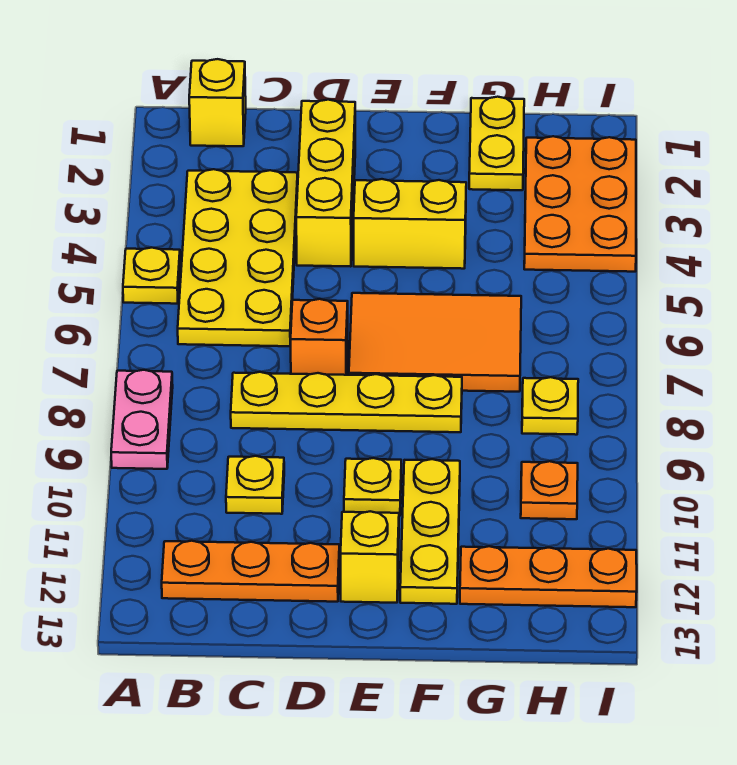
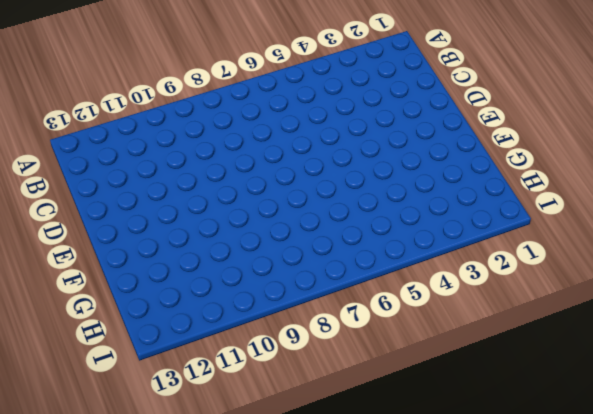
none -> yellow 1x1 plate [123,248,180,304]
none -> pink 1x2 plate [111,370,173,469]
none -> yellow 1x1 brick [189,59,246,146]

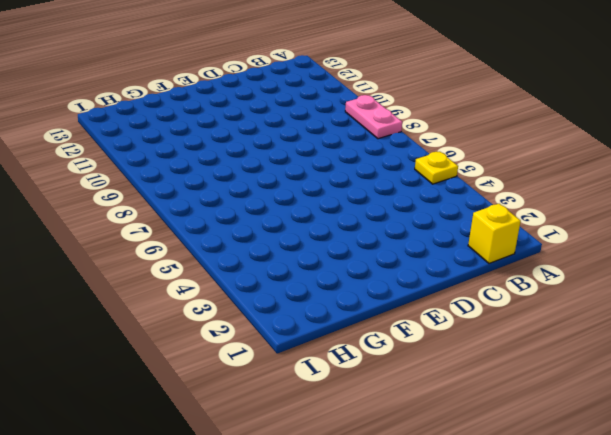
none -> yellow 2x4 plate [178,169,298,346]
none -> orange 1x3 plate [162,541,339,602]
none -> yellow 1x4 plate [231,372,462,432]

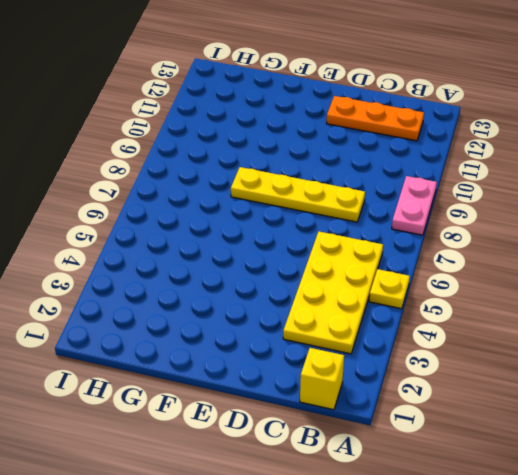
none -> yellow 1x1 plate [226,456,284,514]
none -> yellow 1x3 brick [296,100,355,267]
none -> orange 1x1 brick [290,299,348,375]

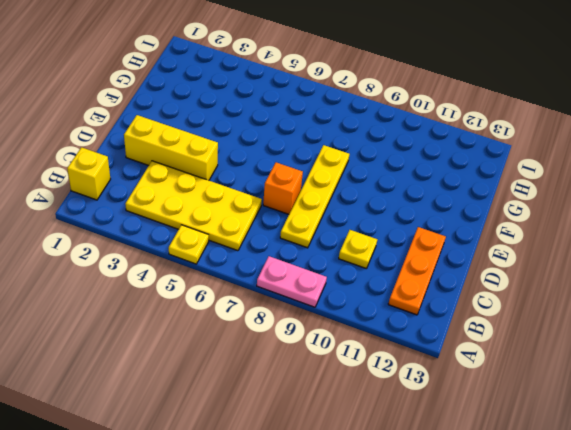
none -> yellow 1x2 brick [354,179,466,269]
none -> orange 2x3 tile [349,293,521,392]
none -> yellow 1x1 plate [344,458,401,516]

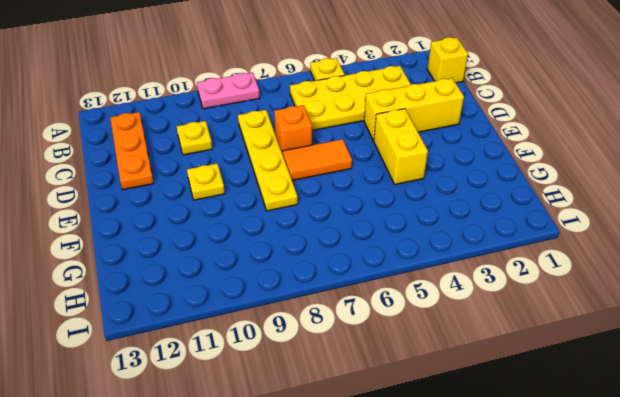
orange 1x2 tile [283,139,352,181] -> orange 2x3 tile [349,293,521,392]
none -> yellow 1x1 brick [341,511,399,603]
none -> yellow 1x3 plate [400,459,460,604]
none -> yellow 1x2 plate [469,97,524,190]

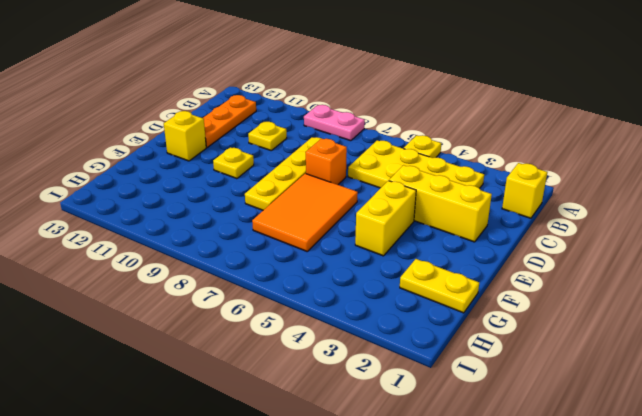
none -> yellow 1x3 plate [400,459,460,604]
none -> orange 1x3 plate [460,546,637,607]
none -> orange 2x3 plate [524,136,636,272]

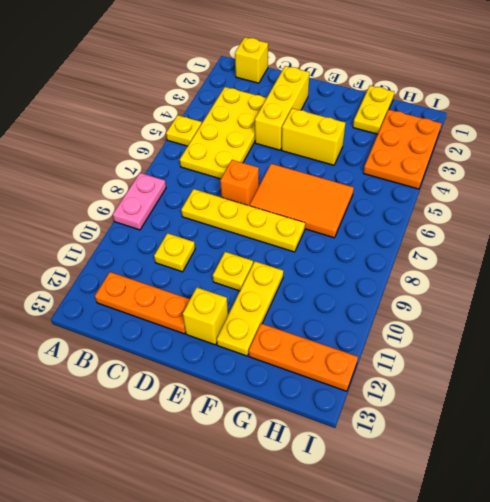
none -> yellow 1x1 plate [522,377,578,435]
none -> orange 1x1 plate [521,461,578,519]

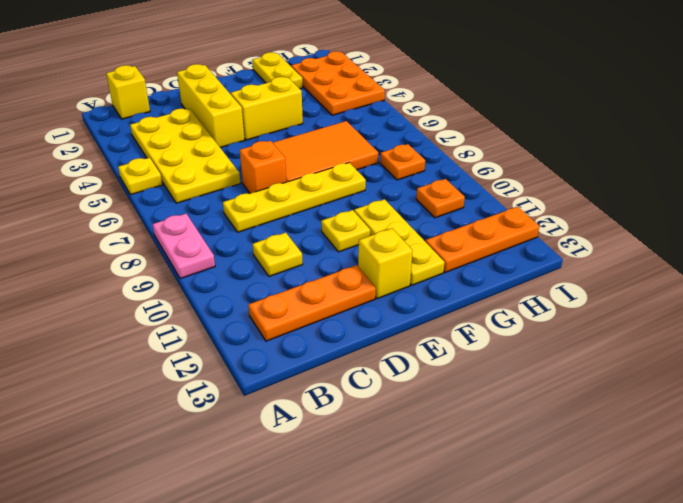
orange 1x1 plate [380,144,425,180] -> yellow 1x1 plate [522,377,578,435]

